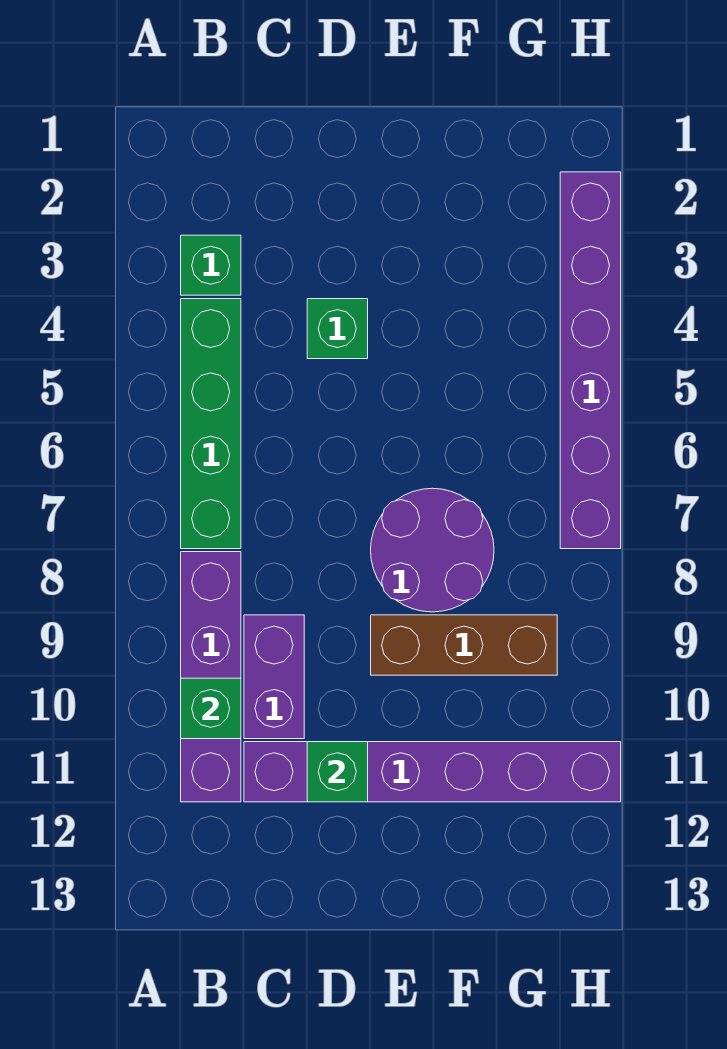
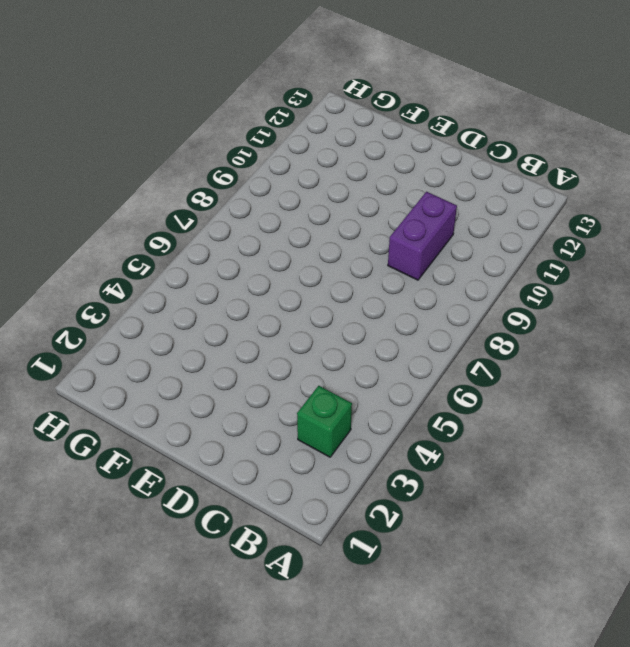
none -> green 1x4 brick [181,299,241,549]
none -> purple 1x4 brick [181,552,241,802]

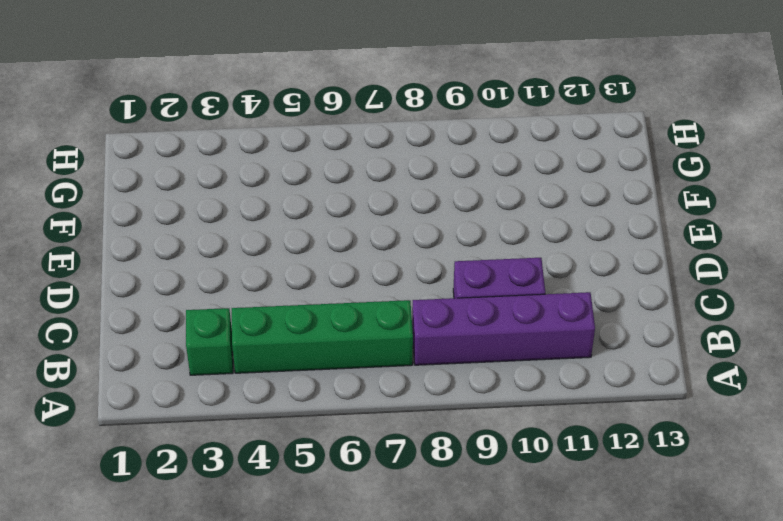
none -> purple 1x6 brick [244,742,621,802]
none -> green 1x1 brick [307,299,368,359]

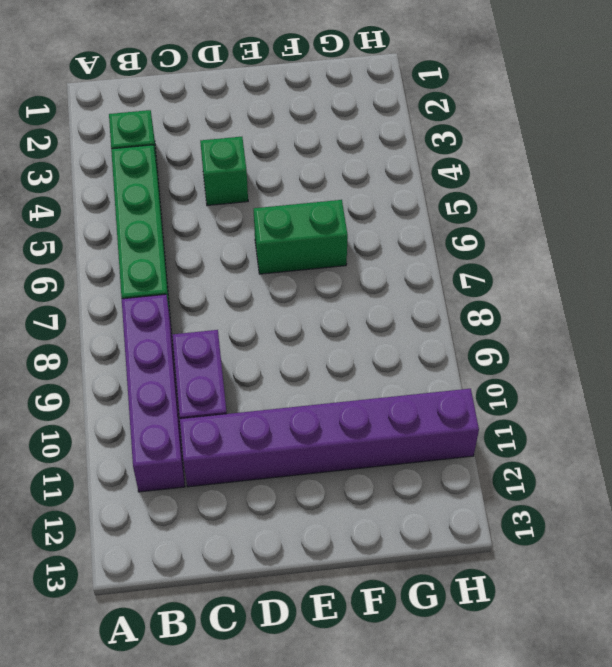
green 1x2 brick [254,200,348,274] -> none
none -> purple 2x2 round brick [371,488,494,612]
none -> brown 1x3 brick [371,615,557,675]

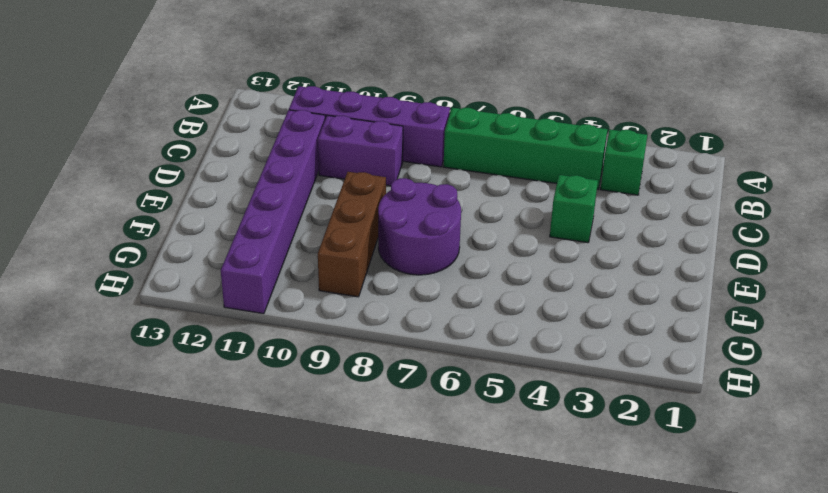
none -> purple 1x6 brick [560,172,621,549]
none -> green 1x1 brick [181,678,241,739]

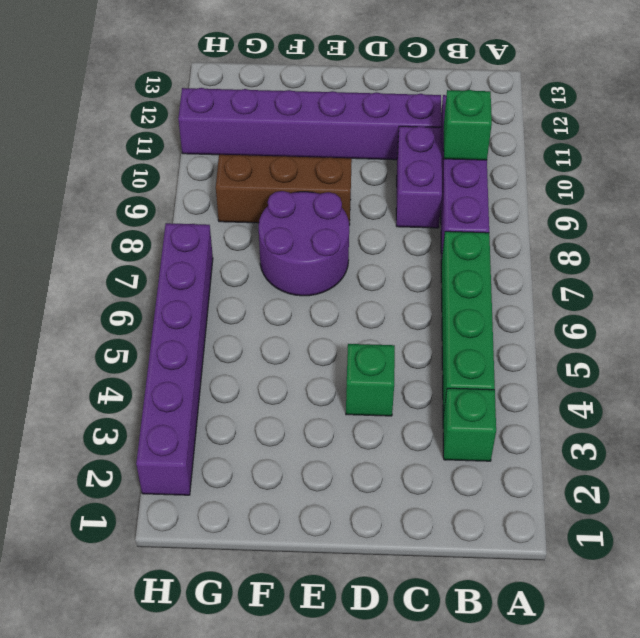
none -> green 1x1 brick [307,742,368,802]

